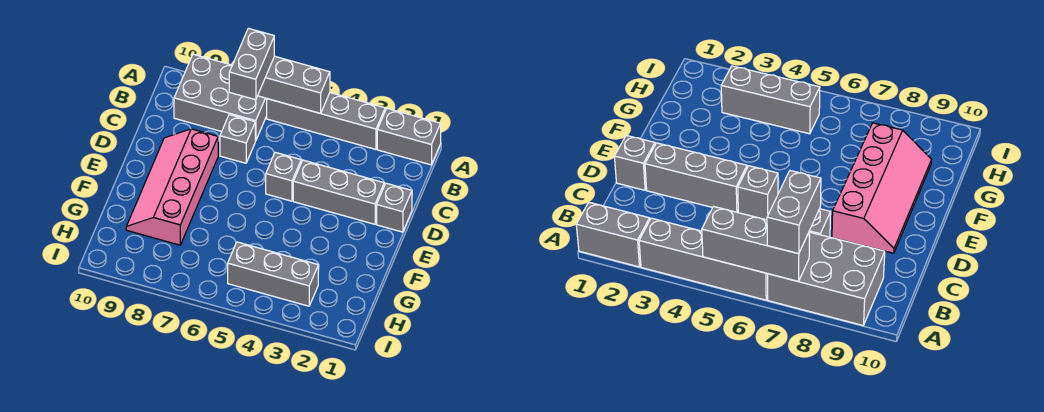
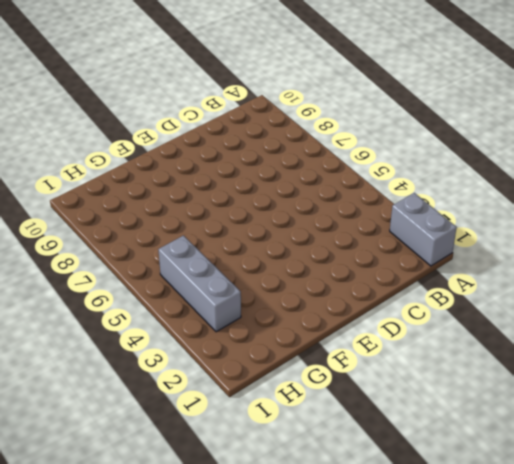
none -> grey 1x4 brick [267,93,385,149]
none -> grey 2x3 brick [174,54,267,141]

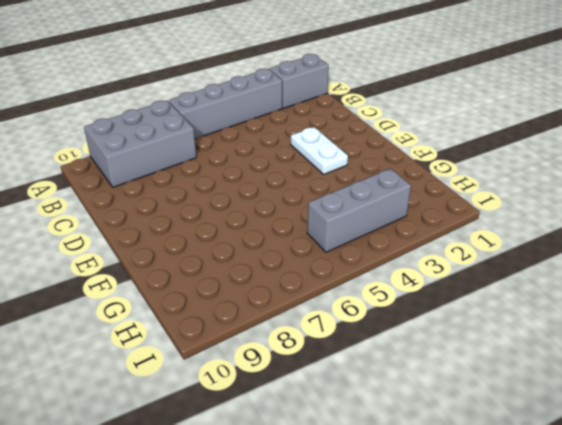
white 1x2 plate [291,127,348,174] -> grey 1x3 brick [293,160,384,224]
none -> grey 1x1 brick [220,115,255,163]
none -> grey 1x1 brick [377,183,412,232]

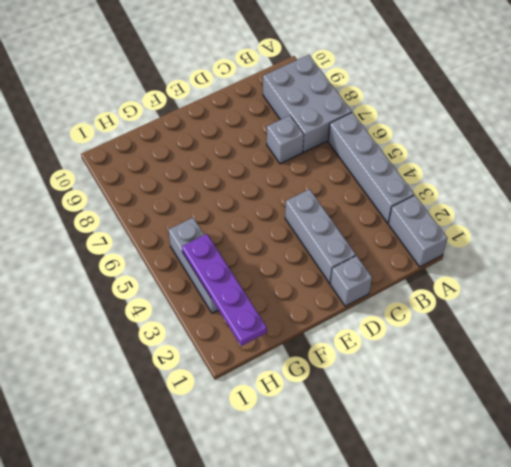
purple 1x4 plate [182,234,267,346] -> none
none -> grey 1x1 brick [266,152,302,201]
none -> pink 2x4 slope [126,129,218,245]

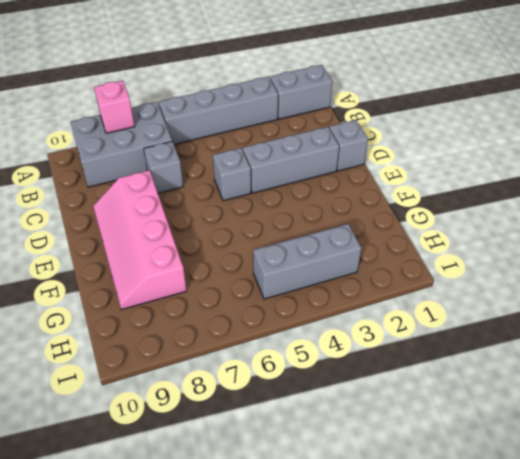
pink 1x1 brick [94,81,135,133] -> none
none -> grey 1x3 brick [258,56,330,113]
none -> grey 1x2 brick [229,28,274,100]

